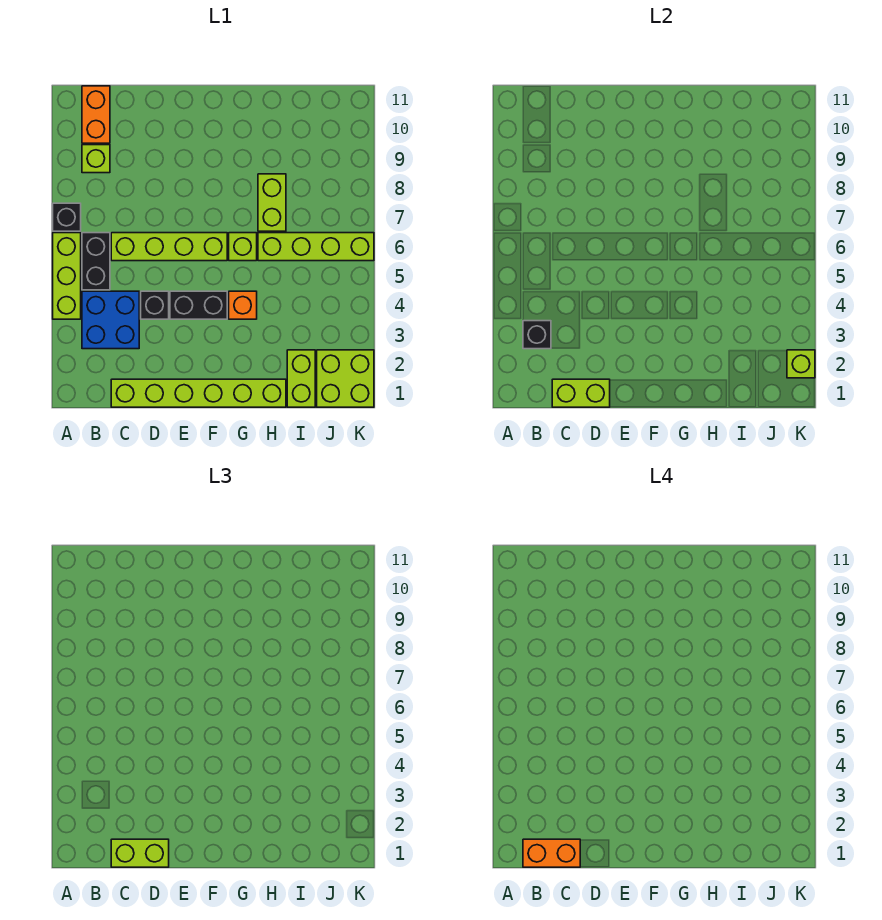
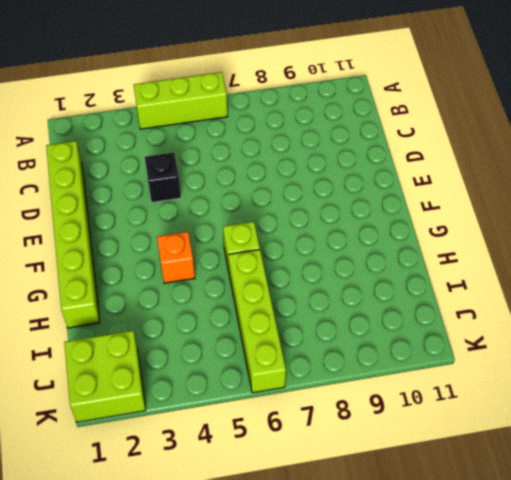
none -> black 1x1 brick [53,203,81,231]
none -> blue 2x2 brick [82,291,139,349]
none -> black 1x2 brick [82,233,110,290]

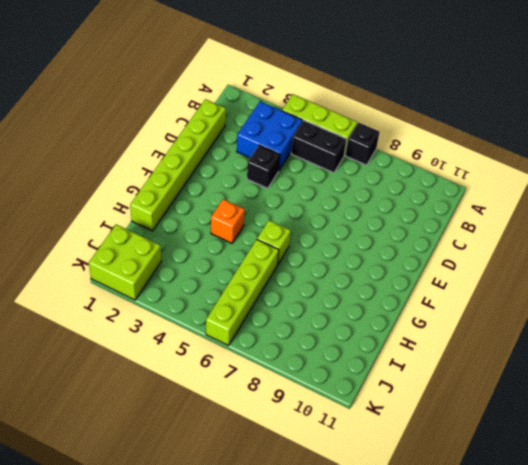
none -> lime 1x1 brick [82,145,110,173]
none -> orange 1x2 brick [82,86,110,143]
none -> lime 1x4 brick [111,233,227,261]

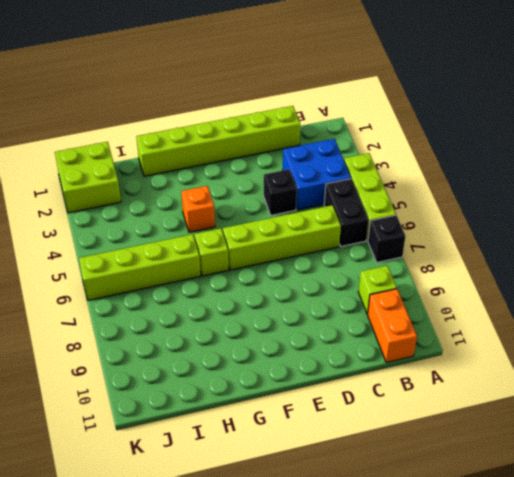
none -> black 1x2 brick [170,291,227,319]
none -> lime 1x2 brick [258,174,286,231]
none -> lime 1x2 brick [287,350,315,407]

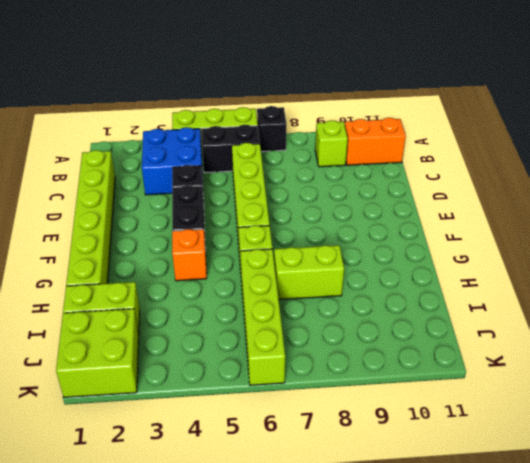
none -> black 1x1 brick [523,321,551,349]
none -> lime 1x2 brick [552,379,610,407]
none -> lime 1x1 brick [787,350,815,378]

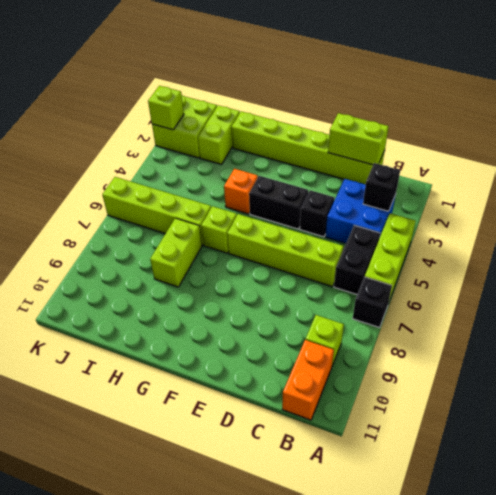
none -> lime 1x2 brick [111,839,169,867]
none -> orange 1x2 brick [523,839,580,867]

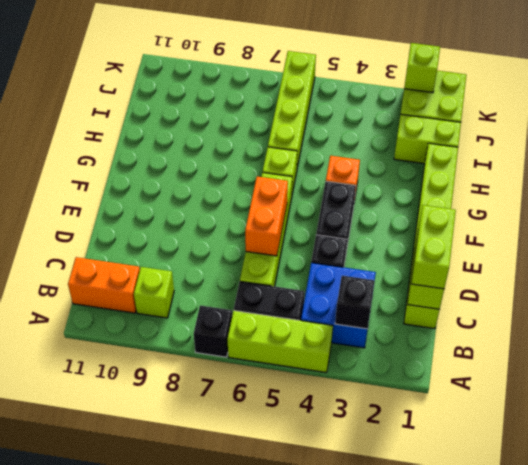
orange 1x2 brick [245,177,288,256] -> orange 1x2 brick moved to [523,839,580,867]
none -> lime 1x2 brick [258,174,286,231]

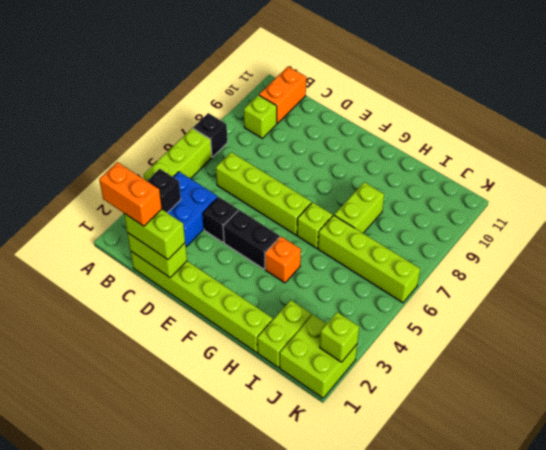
none -> black 1x2 brick [82,233,110,290]

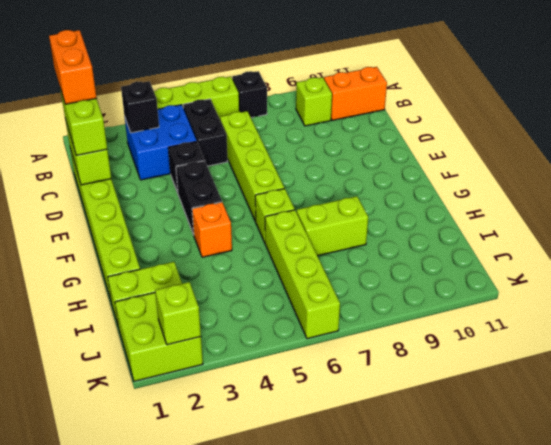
black 1x2 brick [183,99,228,166] -> black 1x2 brick turned to [82,233,110,290]

